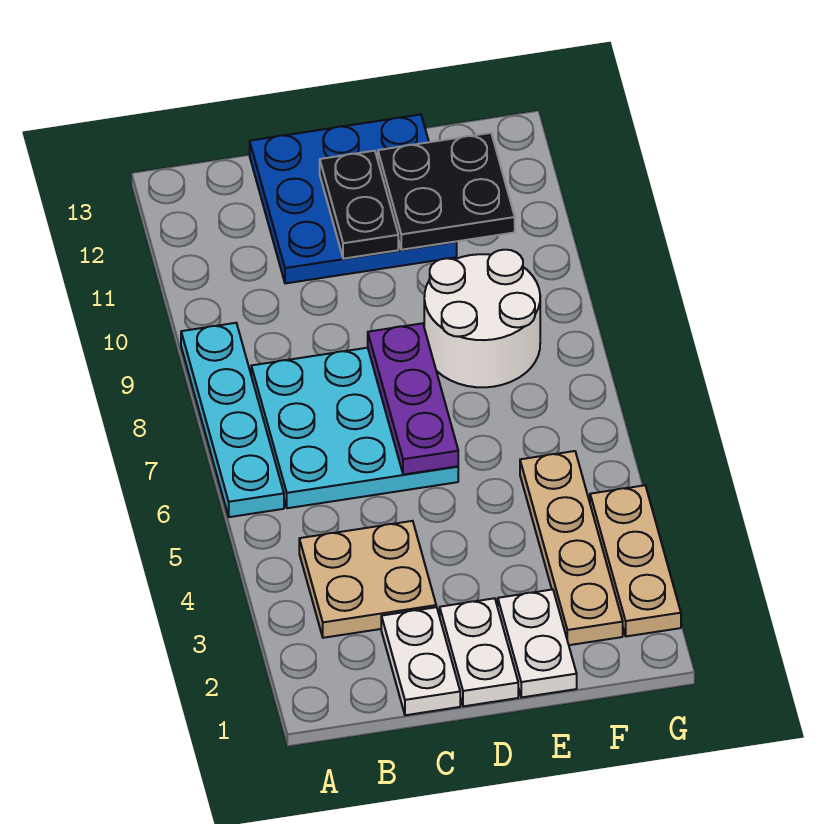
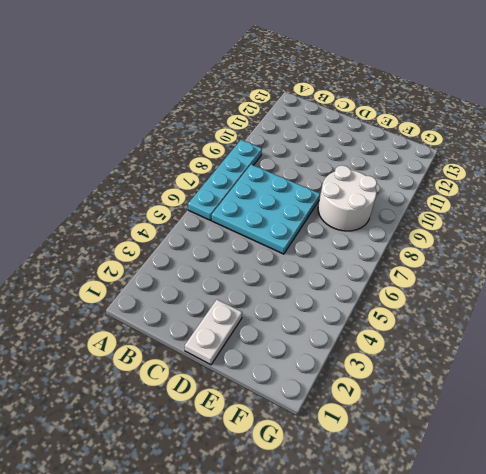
none -> tan 2x2 plate [299,521,436,638]
none -> white 1x2 plate [381,607,460,715]
none -> blue 3x3 plate [250,115,457,283]

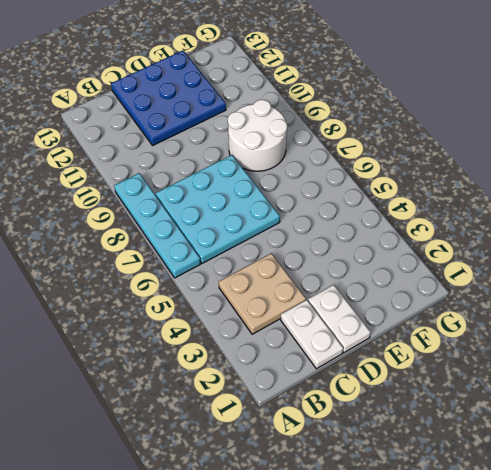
none -> white 1x2 plate [498,589,577,697]
none -> tan 1x4 plate [520,451,623,645]
none -> tan 1x3 plate [590,485,681,636]

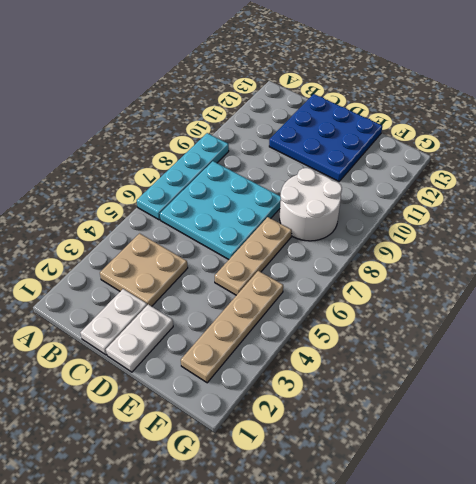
tan 1x3 plate [215,217,292,295] -> tan 1x3 plate moved to [590,485,681,636]
none -> white 1x2 plate [498,589,577,697]
none -> purple 1x3 plate [368,323,458,475]
none -> black 1x2 plate [320,151,398,259]

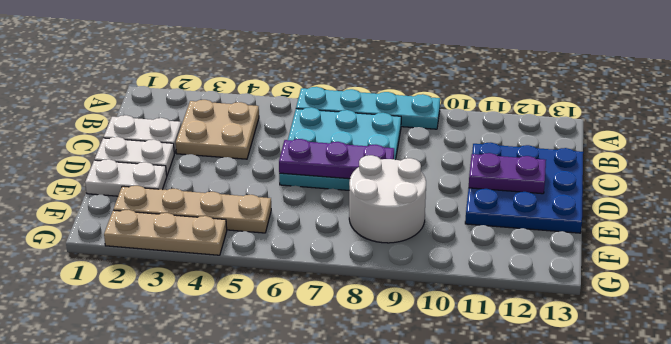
purple 1x2 plate [469,153,546,194] -> black 1x2 plate [320,151,398,259]
none -> black 2x2 plate [378,133,515,250]

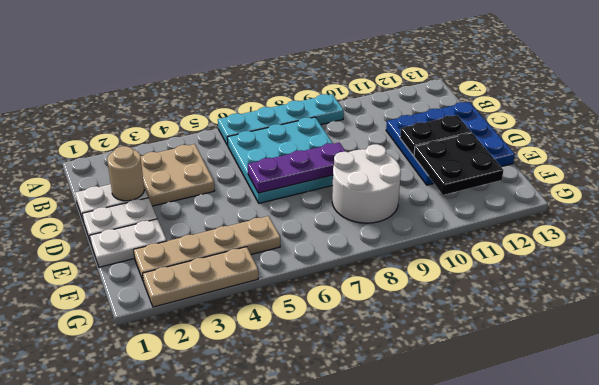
tan 1x1 round brick [107,146,144,201] -> none

